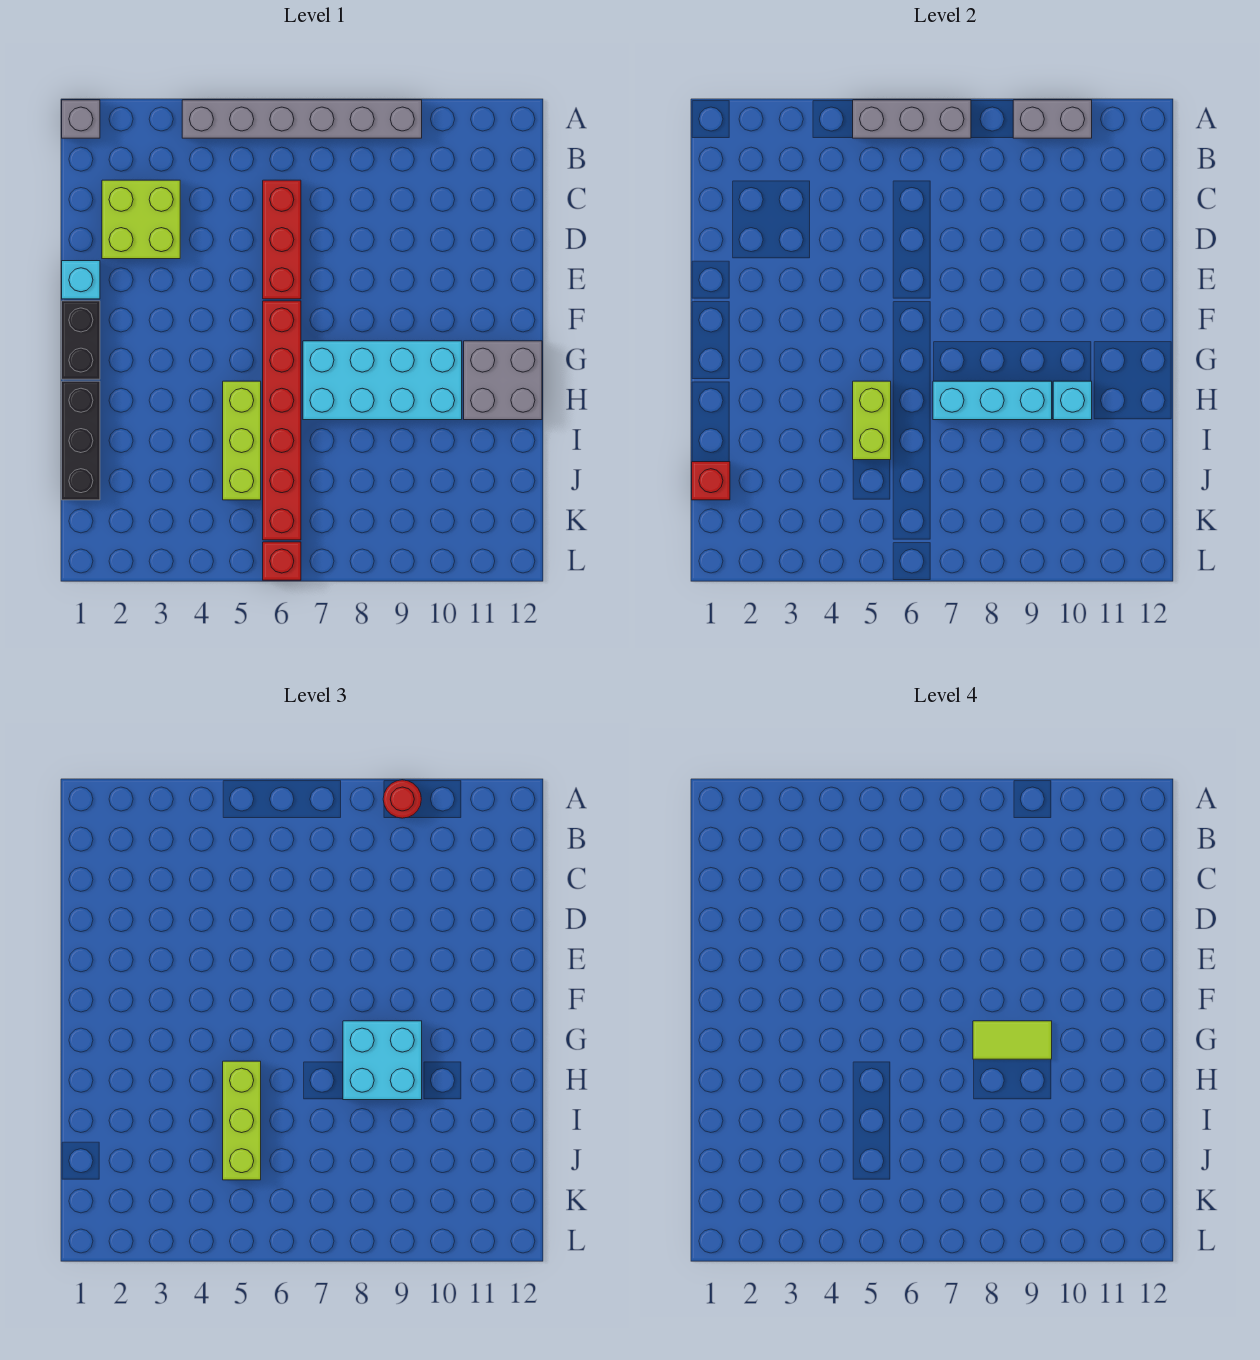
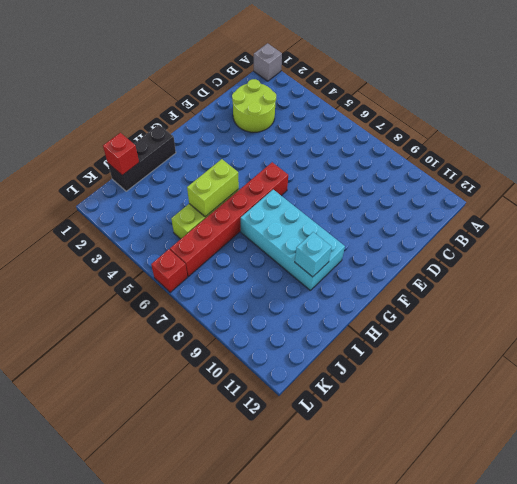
lime 2x2 round brick [232,79,276,132] -> lime 2x2 brick [102,180,180,259]
none -> grey 1x6 brick [182,100,422,138]
none -> red 1x3 brick [263,180,301,299]
none -> cyan 1x1 brick [62,261,100,299]

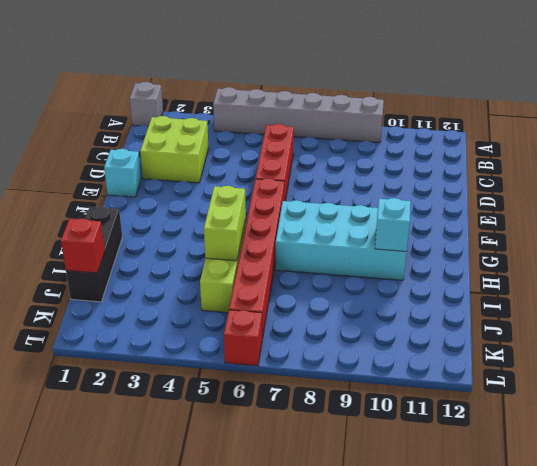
none -> black 1x2 brick [62,301,100,379]
none -> grey 2x2 brick [464,341,542,420]
none -> grey 1x3 brick [853,100,971,138]

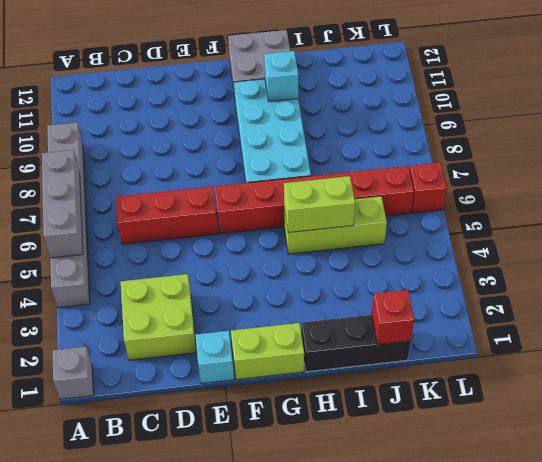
lime 1x2 brick [231,323,304,380] -> black 1x2 brick [62,301,100,379]
none -> grey 1x2 brick [1013,100,1092,138]
none -> cyan 1x3 brick [933,381,1052,420]
none -> red 1x1 round brick [383,780,421,818]

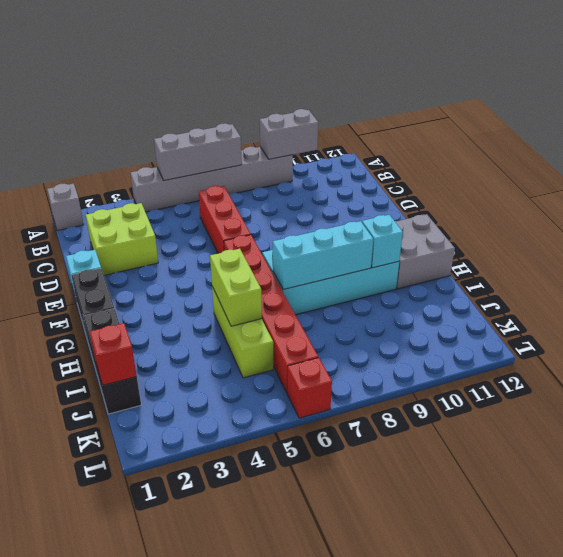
none -> red 1x1 round brick [383,780,421,818]
none -> cyan 2x2 brick [343,1021,422,1100]
none -> lime 1x3 brick [223,1061,261,1180]

